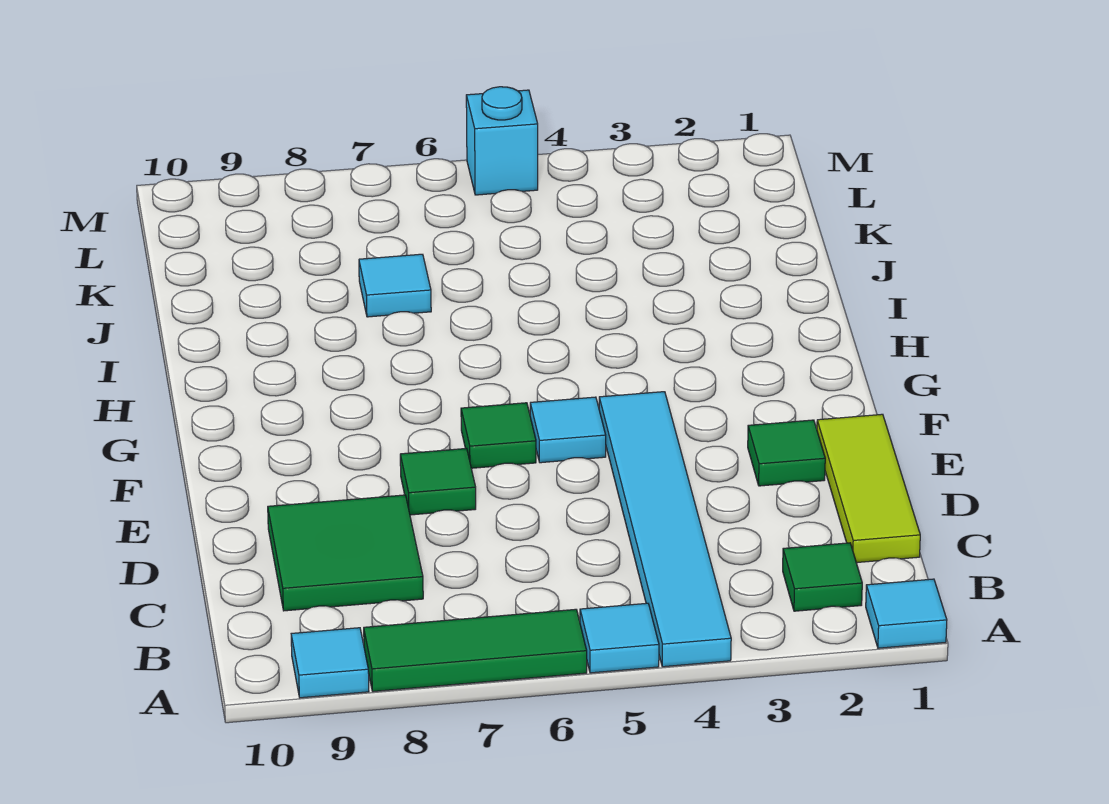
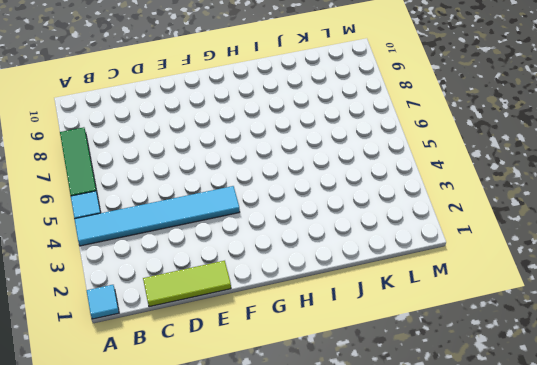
none -> cyan 1x1 tile [291,628,369,698]
none -> green 1x1 tile [783,543,862,611]
none -> green 2x2 tile [268,495,423,611]

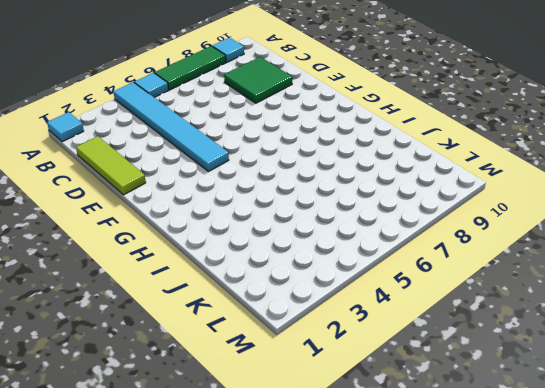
none -> green 1x1 tile [783,543,862,611]
none -> green 1x1 tile [748,420,825,486]
none -> green 1x1 tile [400,448,476,515]

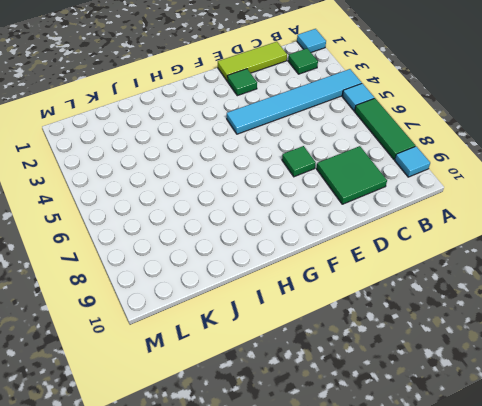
none -> cyan 1x1 tile [530,397,606,463]
none -> green 1x1 tile [461,403,536,468]
none -> cyan 1x1 tile [359,254,431,317]

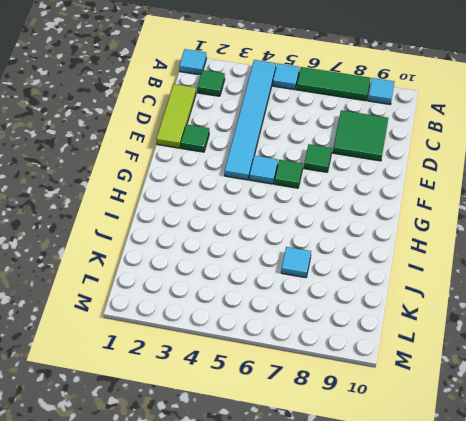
none -> cyan 1x1 brick [466,87,538,195]

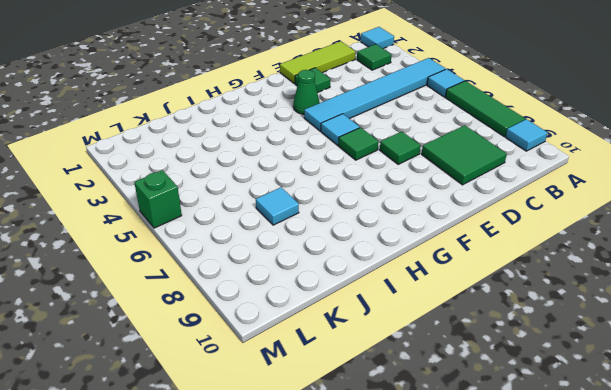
green 1x1 cone [293,70,320,114] -> none
green 1x1 brick [134,170,182,228] -> cyan 1x1 brick [466,87,538,195]

